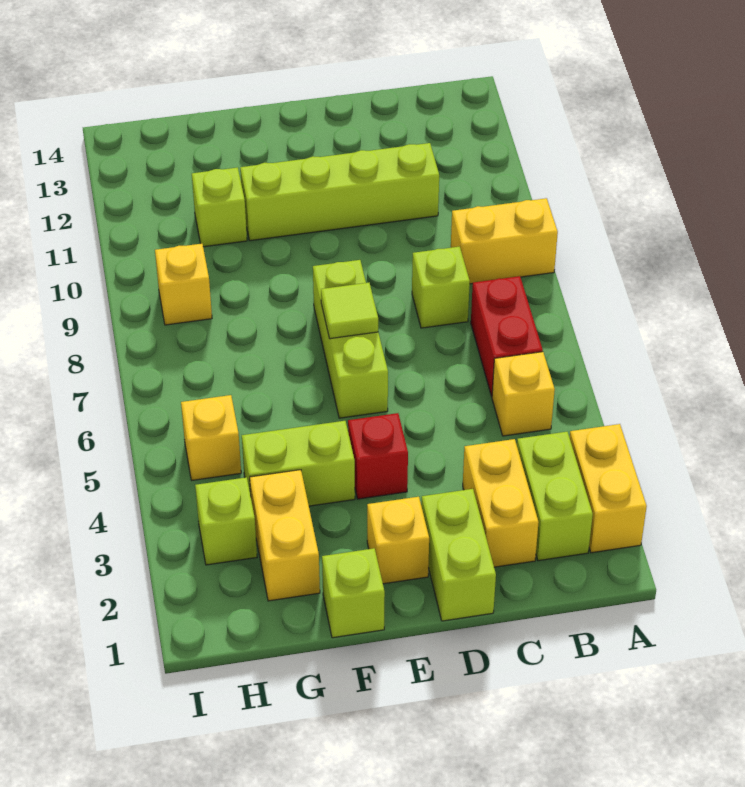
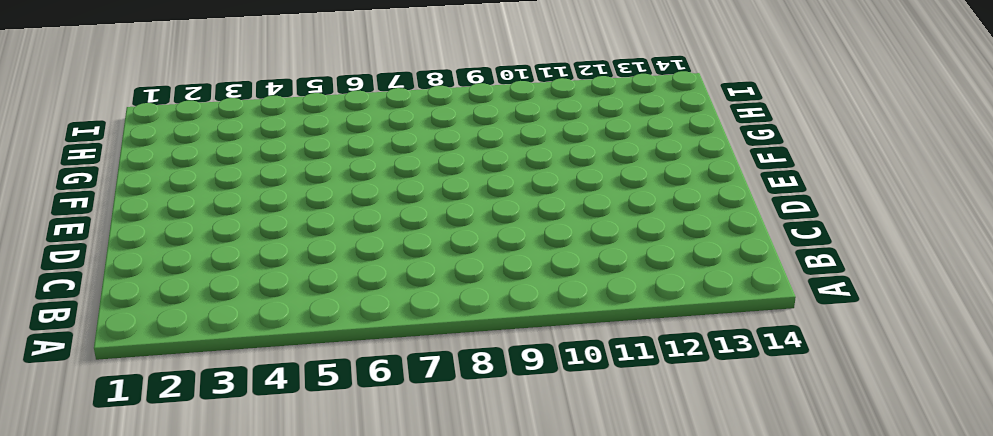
none -> yellow 1x2 brick [570,424,647,553]
none -> yellow 1x2 brick [451,198,558,284]
none -> lime 1x2 brick [517,432,593,561]

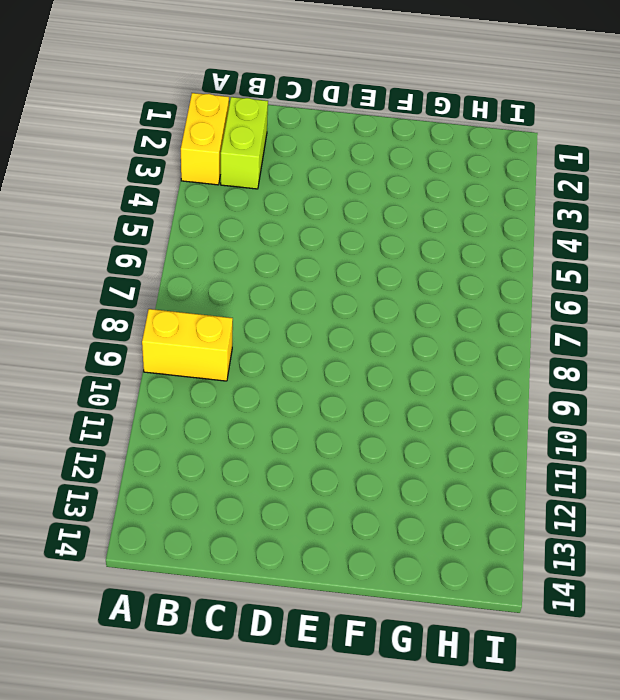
none -> yellow 1x1 brick [492,352,555,436]
none -> red 1x2 brick [471,276,543,396]
none -> yellow 1x2 brick [463,439,539,567]

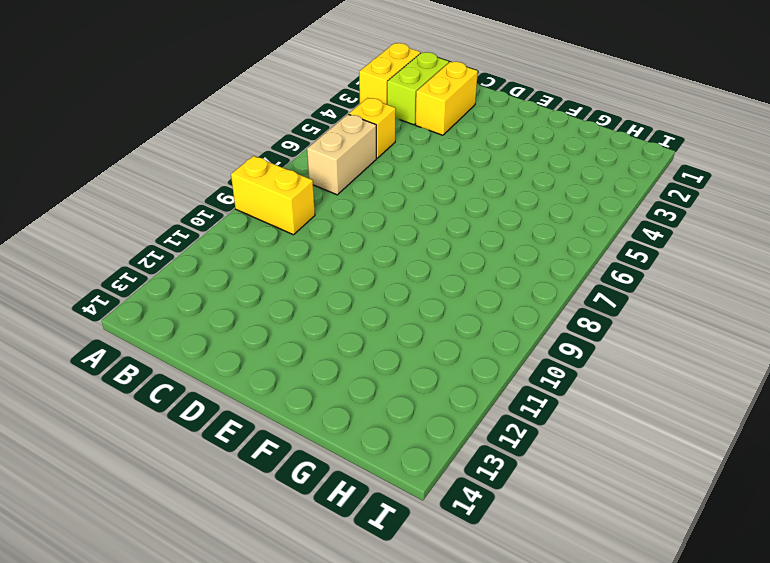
tan 1x2 brick [307,114,376,195] -> red 1x2 brick [471,276,543,396]
none -> lime 1x1 brick [412,247,470,328]
none -> lime 1x4 brick [240,143,439,241]
none -> lime 1x2 brick [421,489,496,621]

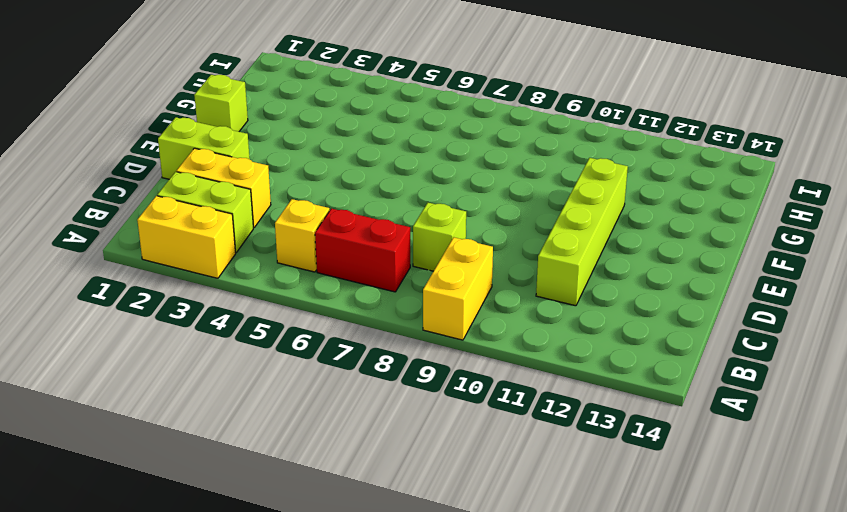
none -> yellow 1x1 brick [367,497,429,584]
none -> red 1x1 brick [348,413,408,499]
none -> lime 1x3 brick [313,260,388,418]

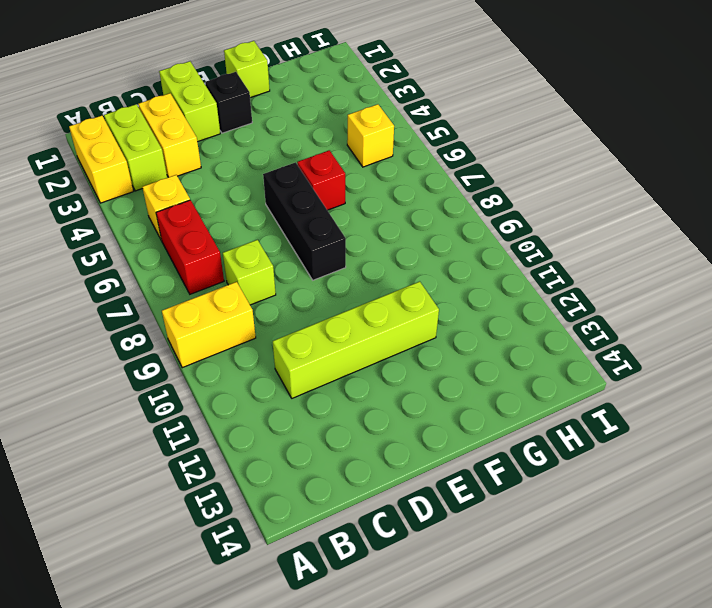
black 1x1 brick [205,72,252,133] -> yellow 1x1 brick [367,497,429,584]
black 1x3 brick [263,162,346,280] -> lime 1x3 brick [313,260,388,418]
red 1x1 brick [297,150,345,210] -> red 1x1 brick moved to [348,413,408,499]
none -> lime 1x2 brick [242,421,355,506]
none -> yellow 1x2 brick [250,470,320,601]
none -> lime 1x1 brick [192,167,247,247]

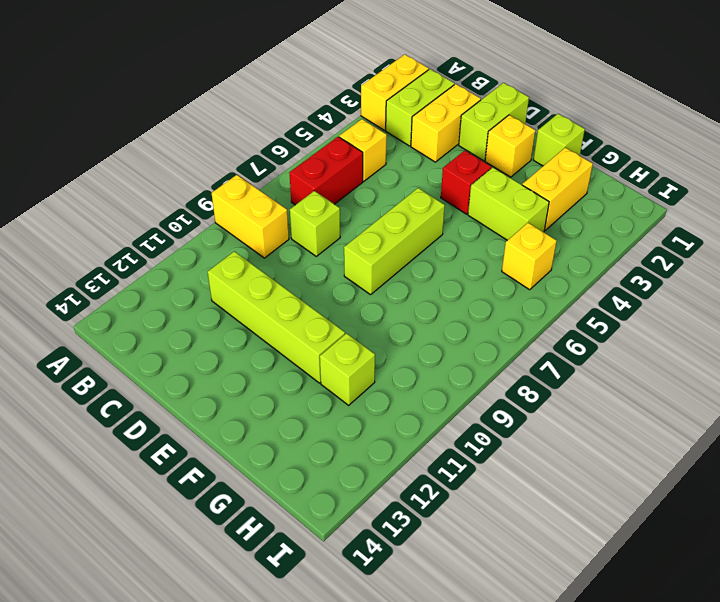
none -> lime 1x1 brick [195,477,257,565]
none -> yellow 1x1 brick [155,243,212,325]
none -> lime 1x1 tile [321,283,378,339]

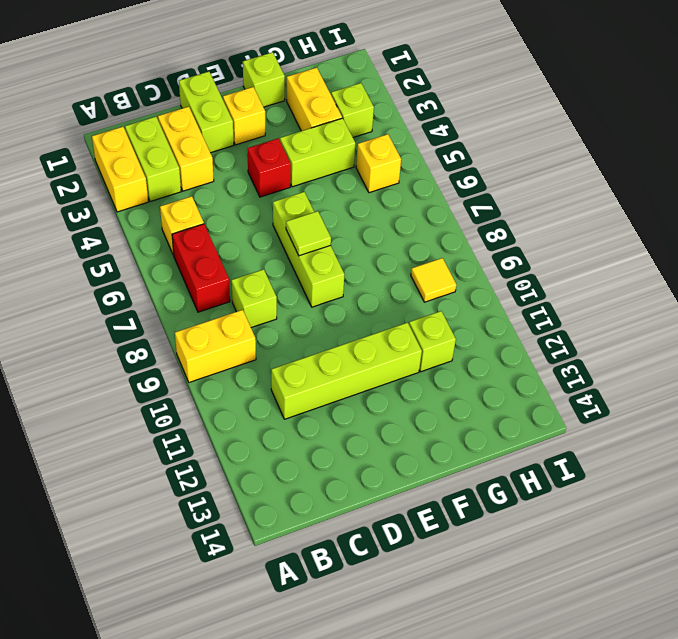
yellow 1x1 tile [411,258,456,302] -> yellow 1x1 brick [155,243,212,325]

